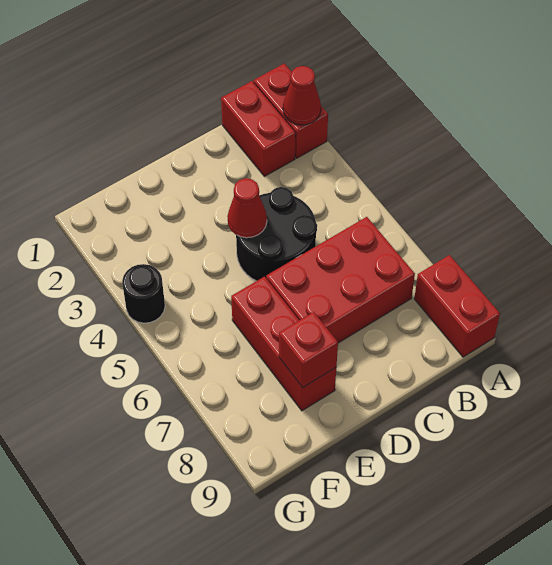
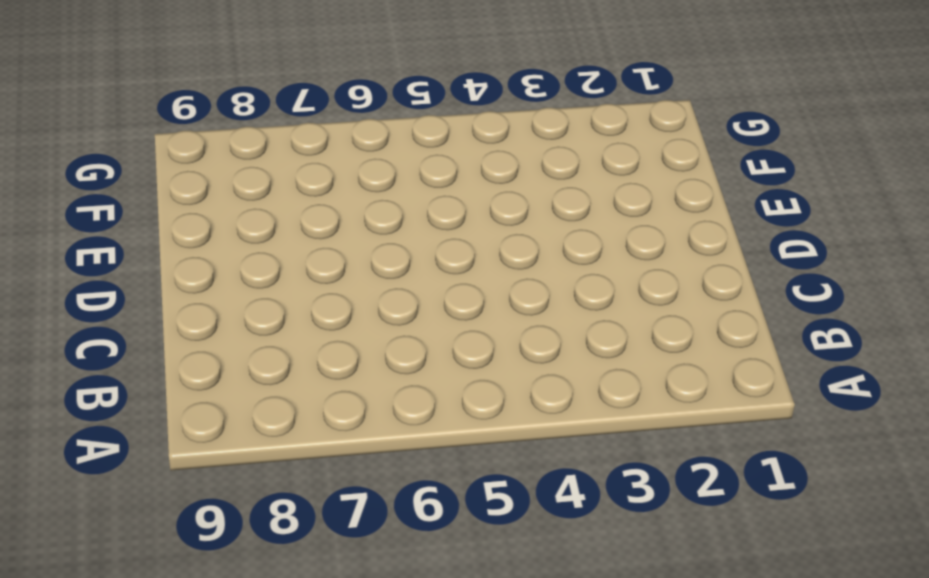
none -> red 1x2 brick [254,63,328,158]
none -> red 1x2 brick [414,255,500,357]

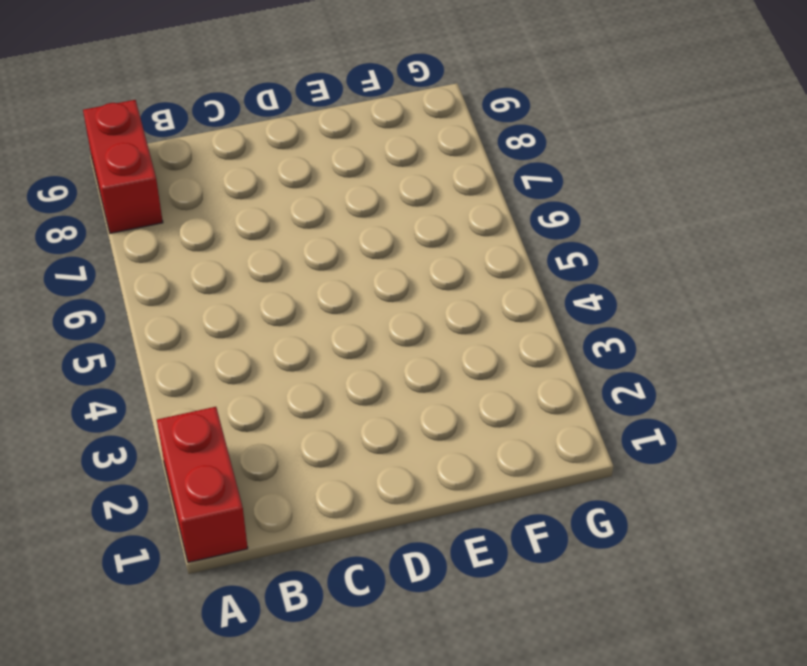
none -> red 1x2 brick [221,81,296,176]
none -> red 2x3 brick [266,217,415,343]

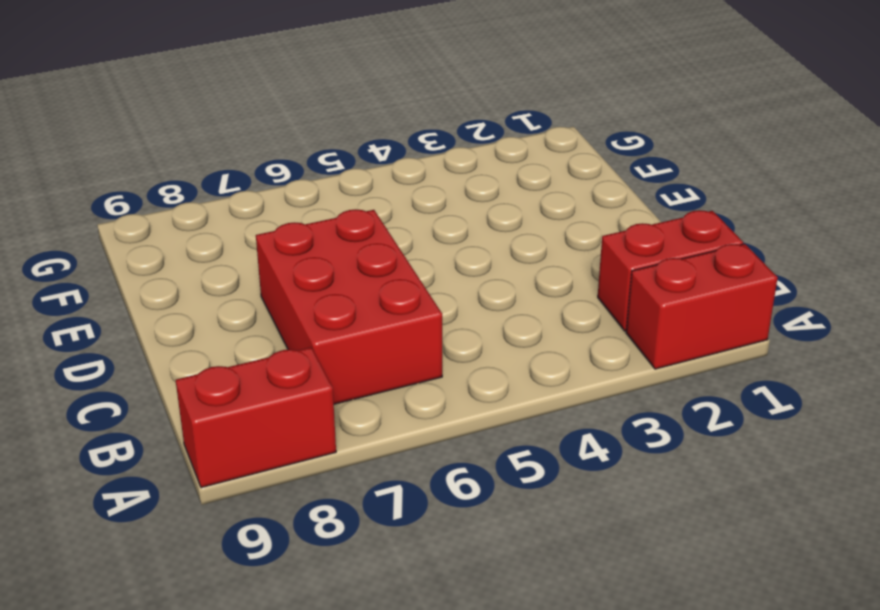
none -> black 2x2 round brick [236,187,317,281]
none -> red 1x3 brick [231,277,336,411]

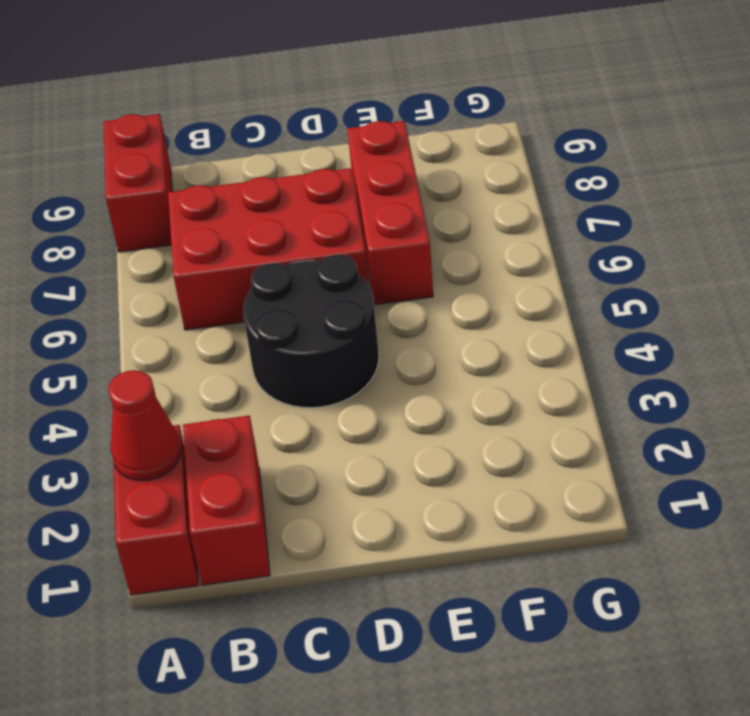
none -> black 1x1 round brick [122,264,165,323]
none -> red 1x1 cone [227,178,267,238]

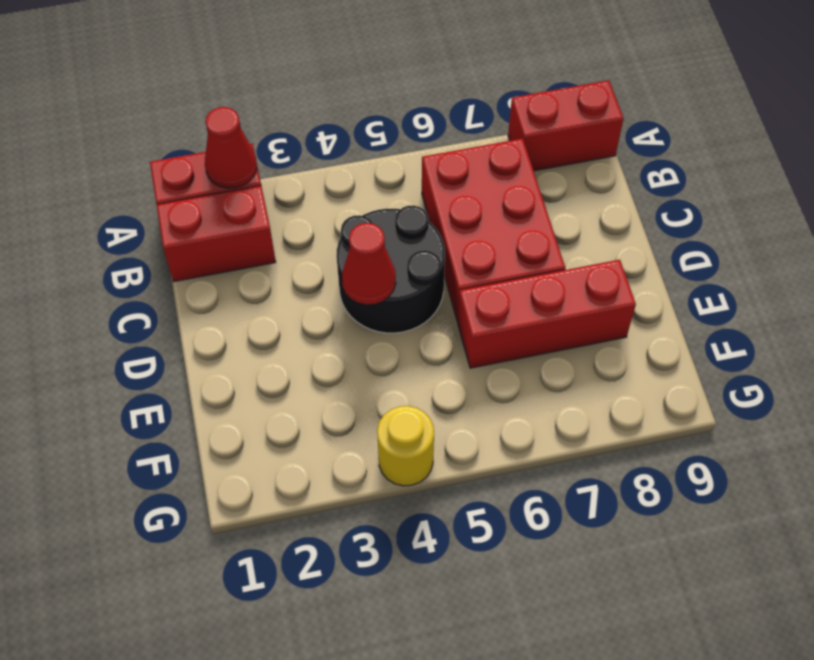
yellow 1x1 round brick [377,406,434,486] -> black 1x1 round brick [122,264,165,323]
none -> red 1x1 brick [279,312,338,388]

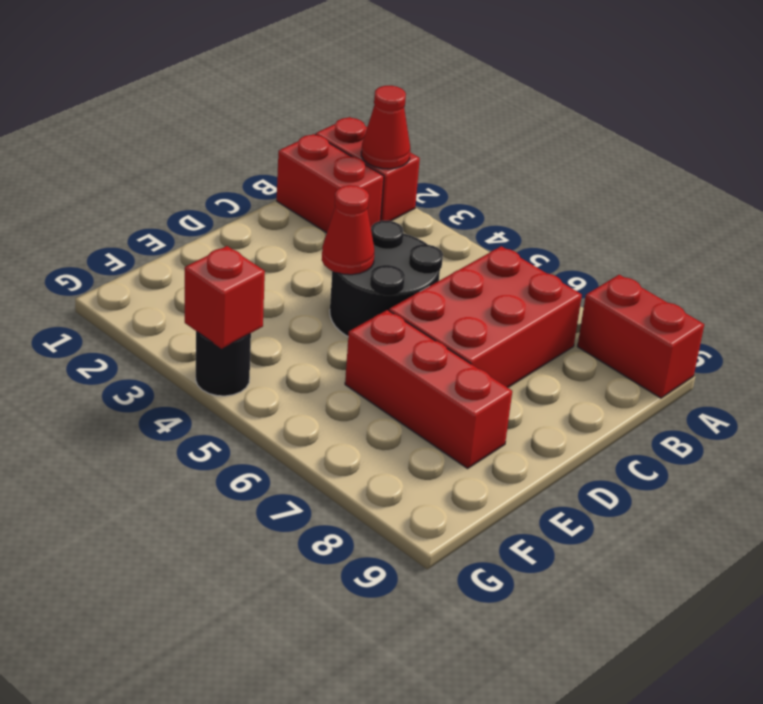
red 1x1 brick [185,246,265,349] -> red 1x1 brick moved to [279,312,338,388]

